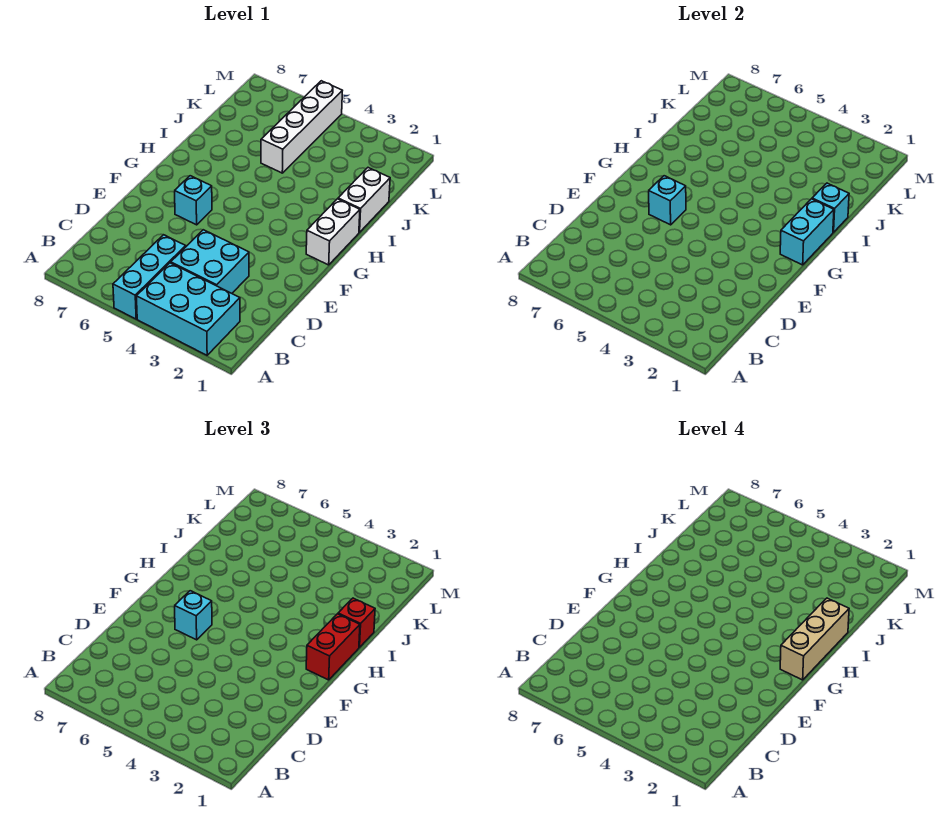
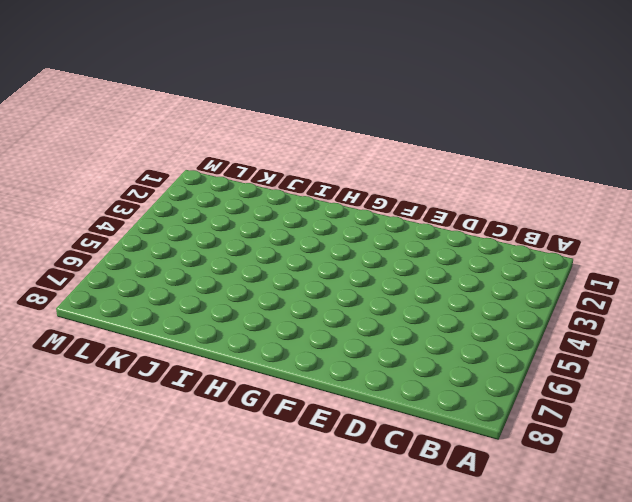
none -> cyan 2x3 brick [136,263,240,355]
none -> cyan 1x3 brick [113,235,186,319]
none -> cyan 2x2 brick [171,230,249,293]

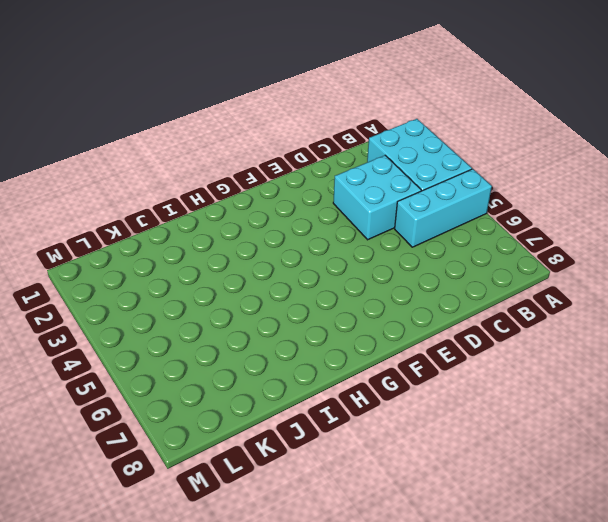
none -> cyan 1x1 brick [175,176,212,225]
none -> white 1x2 brick [306,199,360,265]
none -> white 1x2 brick [338,168,390,232]

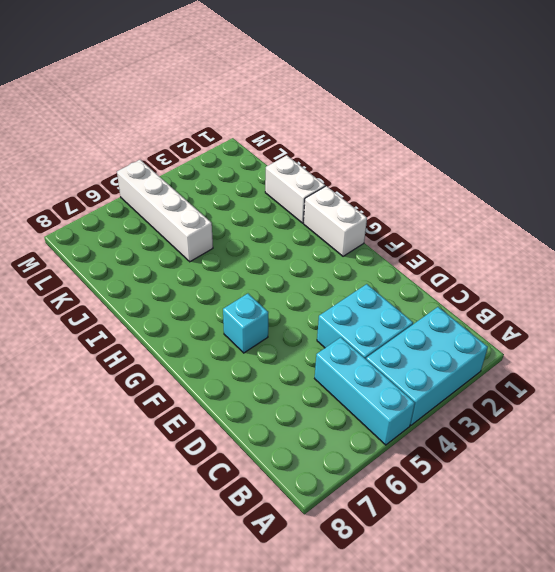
none -> cyan 1x1 brick [649,176,686,225]
none -> cyan 1x2 brick [780,199,834,265]
none -> cyan 1x1 brick [812,183,849,232]

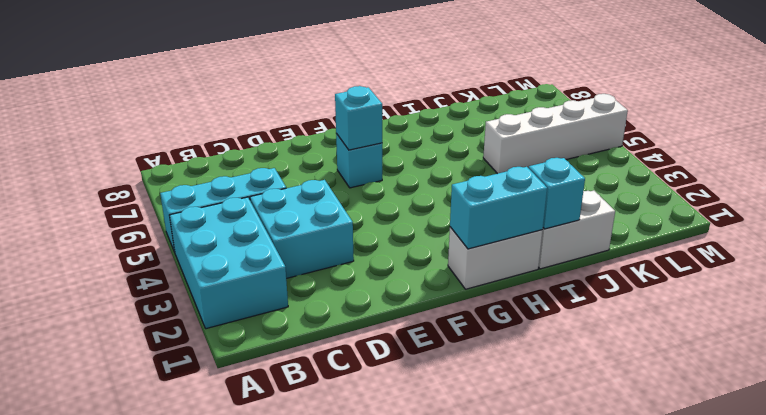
none -> cyan 1x1 brick [175,591,212,640]
none -> red 1x2 brick [306,614,360,680]
none -> red 1x1 brick [338,598,375,647]

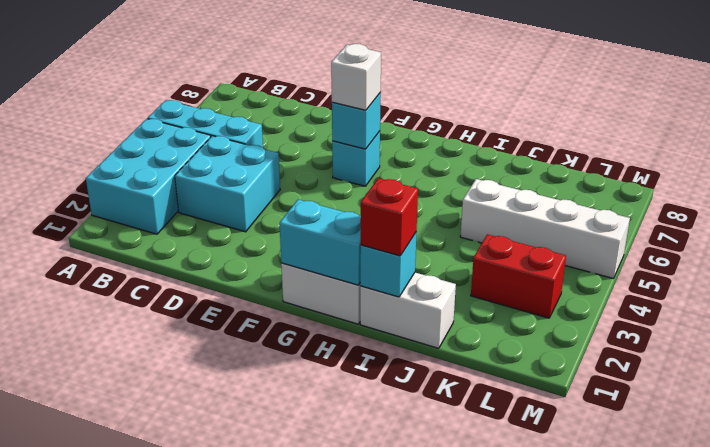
white 1x1 brick [331,44,381,110] -> cyan 1x1 brick [175,591,212,640]
red 1x2 brick [471,234,566,318] -> red 1x2 brick moved to [306,614,360,680]
none -> tan 1x3 brick [780,598,849,680]

